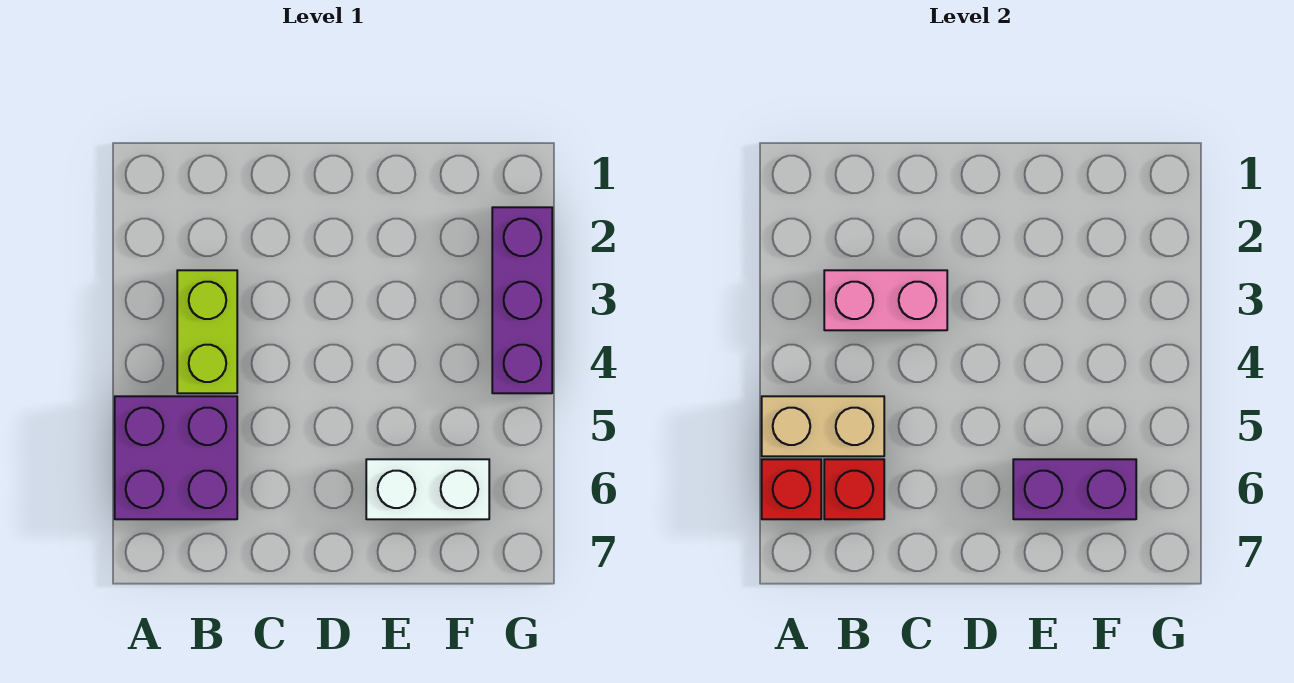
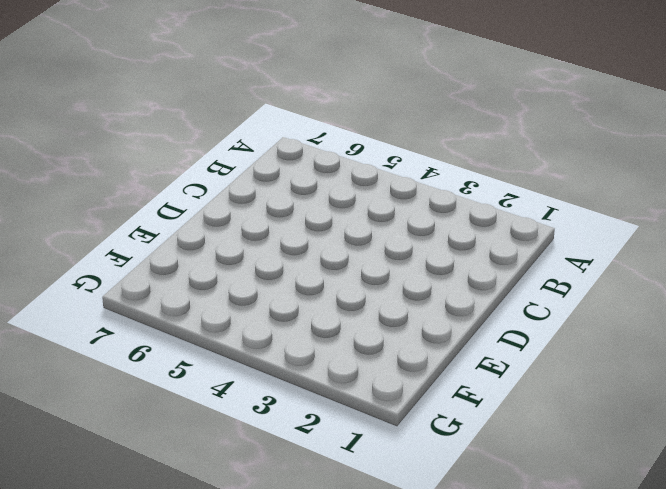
none -> purple 2x2 brick [115,396,237,519]
none -> lime 1x2 brick [177,270,237,393]

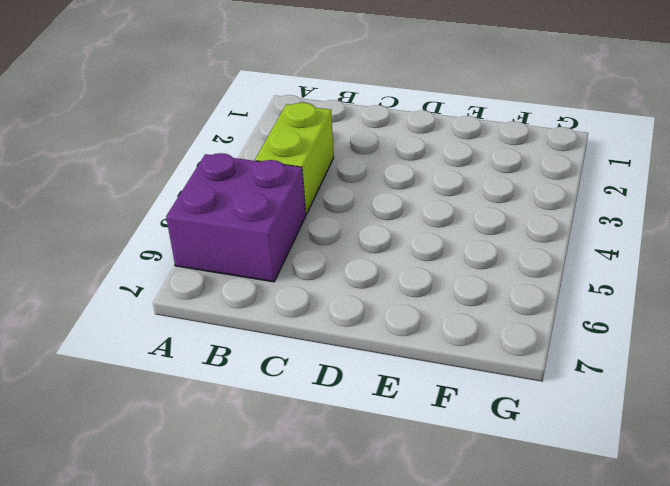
none -> white 1x2 brick [366,459,489,519]
none -> purple 1x3 brick [492,207,552,393]

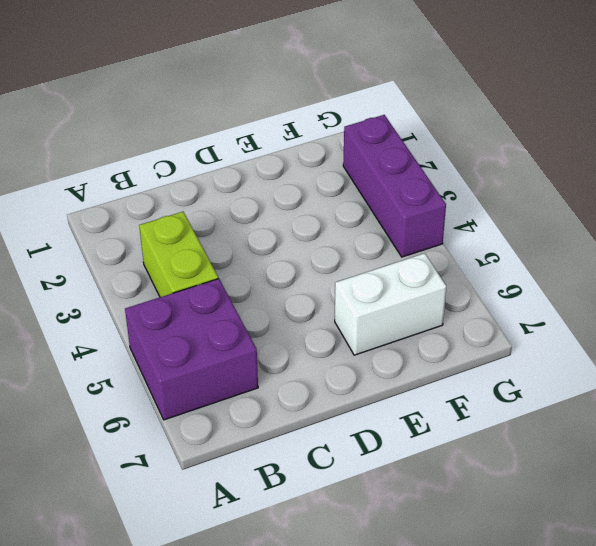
none -> tan 1x2 brick [762,396,884,456]
none -> red 1x1 brick [762,459,821,519]

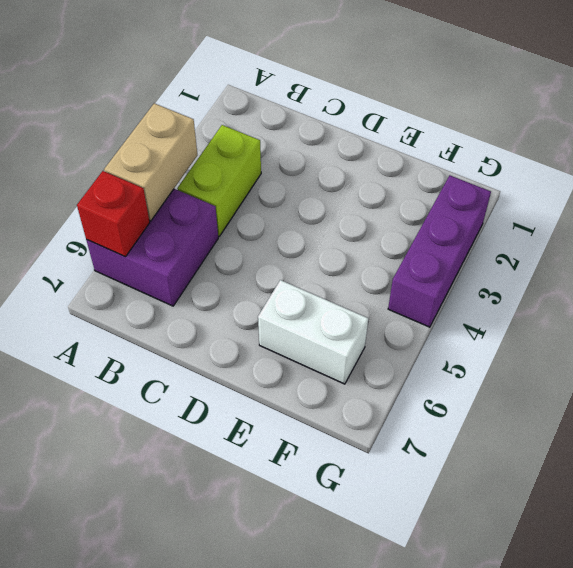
tan 1x2 brick [104,103,197,221] -> tan 1x2 brick turned to [762,396,884,456]
none -> pink 1x2 brick [824,270,947,330]
none -> red 1x1 brick [824,459,884,519]

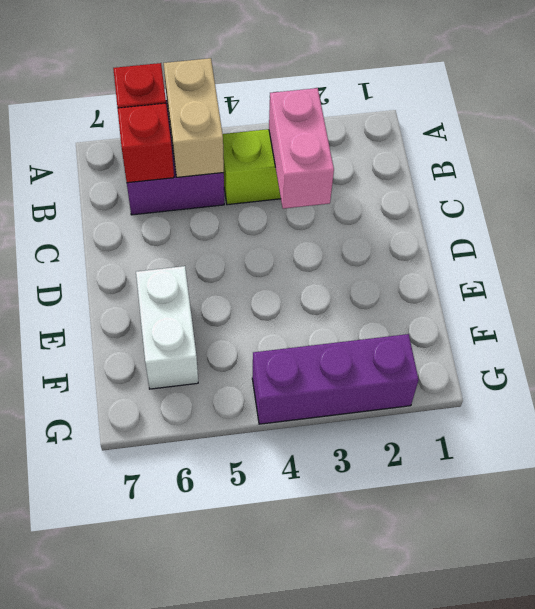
none -> purple 1x2 brick [1013,459,1136,519]

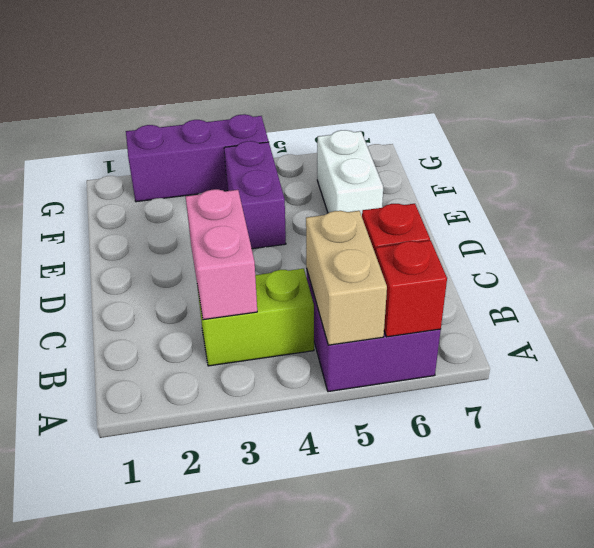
purple 1x2 brick [224,141,286,249] -> purple 1x2 brick moved to [1013,459,1136,519]

